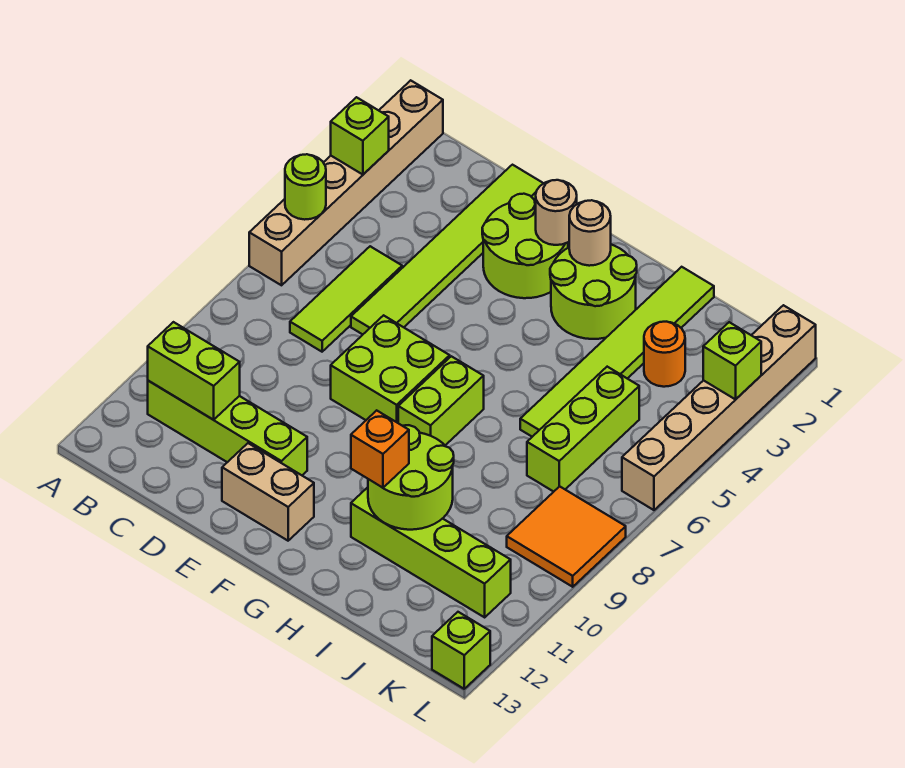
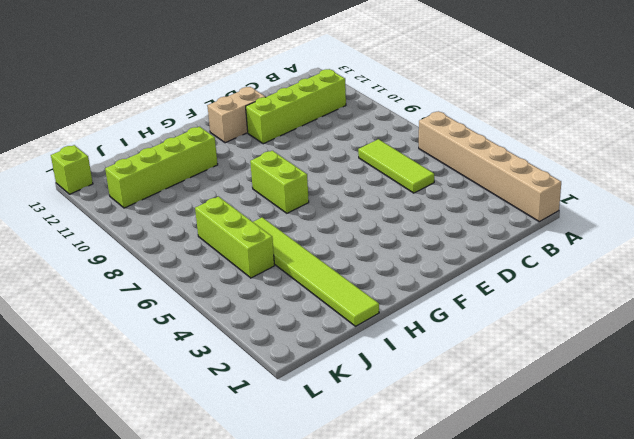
none -> lime 1x6 tile [351,165,544,334]
none -> lime 2x2 round brick [482,194,568,298]
none -> lime 2x2 brick [331,315,450,423]

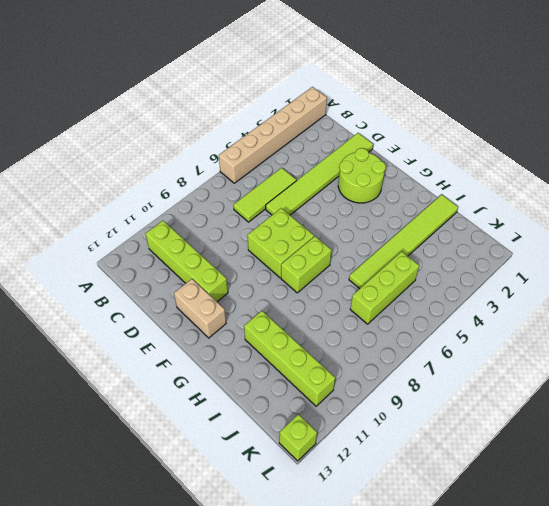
none -> lime 2x2 round brick [550,244,637,339]
none -> orange 1x1 round brick [644,322,685,387]
none -> orange 2x2 tile [507,486,626,587]

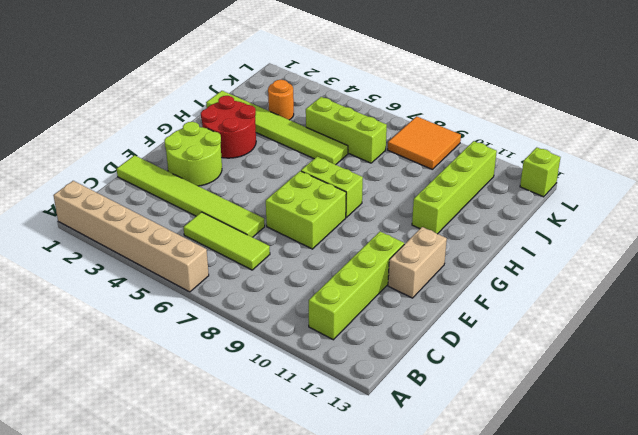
red 2x2 round brick [201,96,256,158] -> lime 2x2 round brick [550,244,637,339]
none -> tan 1x6 brick [622,305,816,510]
none -> lime 1x1 brick [331,97,389,175]
none -> lime 1x1 round brick [285,154,326,220]

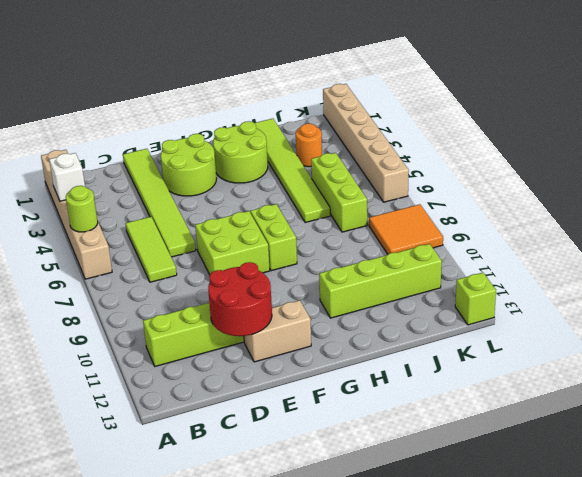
white 1x1 brick [49,153,85,201] -> lime 1x1 brick [331,97,389,175]
red 2x2 round brick [208,262,272,336] -> none
none -> lime 1x2 brick [148,322,240,420]
none -> tan 1x1 round brick [536,180,577,245]
none -> tan 1x1 round brick [569,200,611,266]

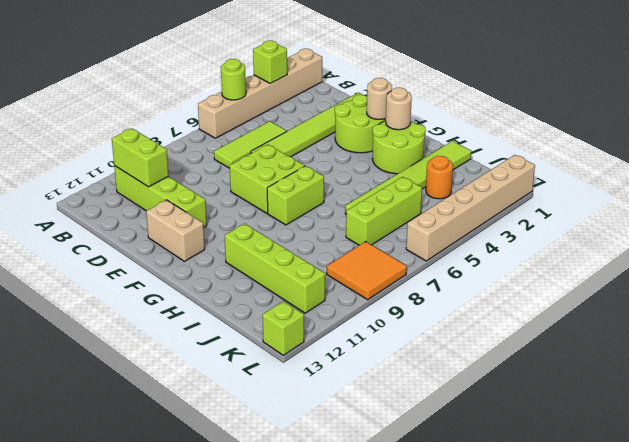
none -> lime 2x2 round brick [368,425,454,530]
none -> lime 1x1 brick [703,322,761,399]
none -> orange 1x1 brick [351,410,409,488]

